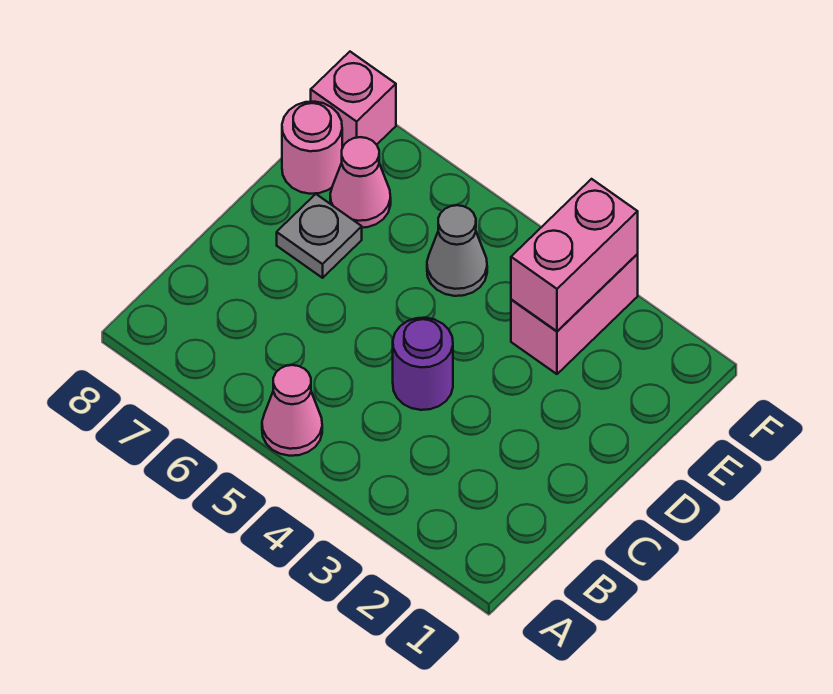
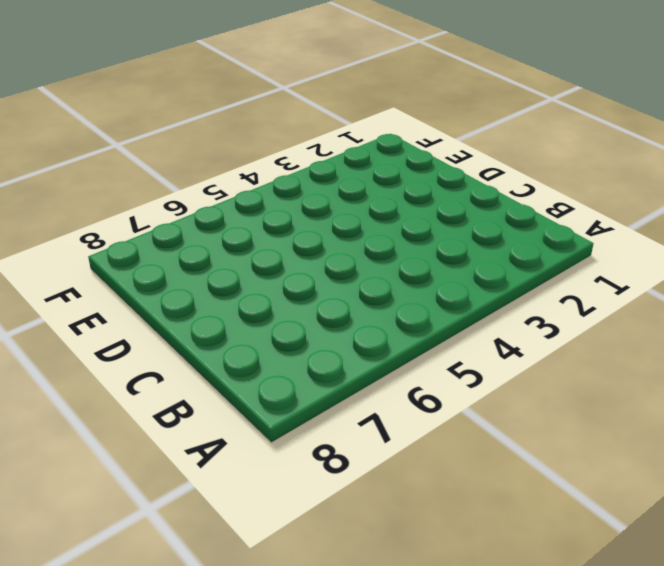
none -> pink 1x1 cone [262,365,322,456]
none -> purple 1x1 round brick [393,318,453,410]

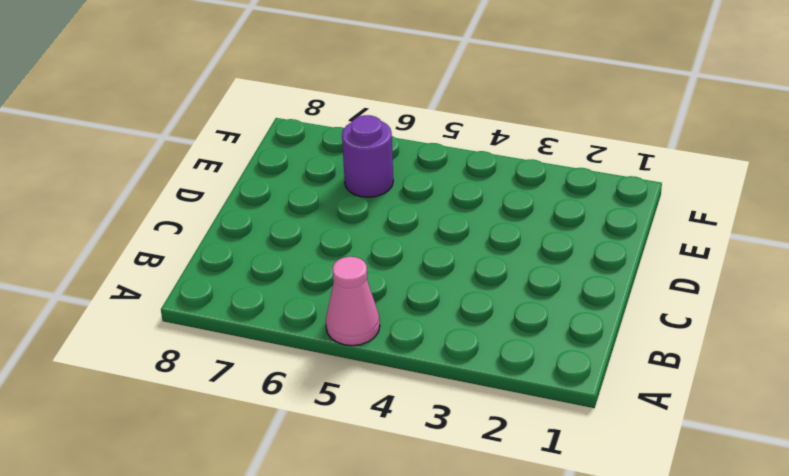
purple 1x1 round brick [342,115,393,197] -> purple 1x1 round brick moved to [393,318,453,410]
none -> grey 1x1 plate [277,194,362,278]
none -> pink 1x2 brick [511,254,638,374]

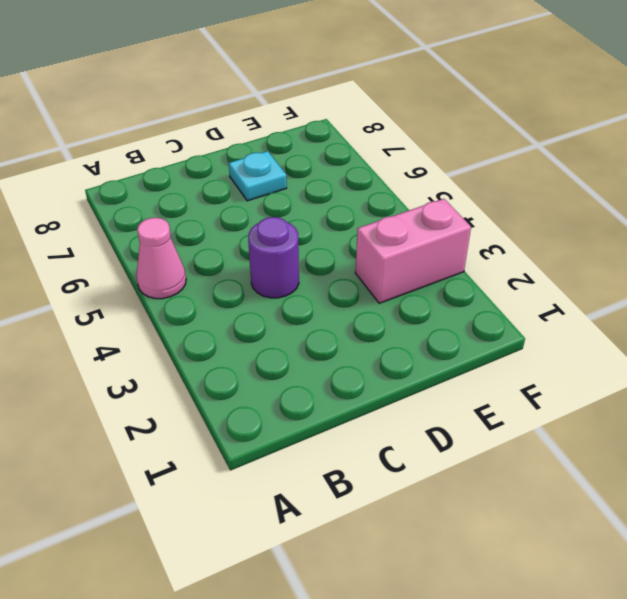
cyan 1x1 plate [229,151,287,201] -> grey 1x1 plate [277,194,362,278]
none -> grey 1x1 cone [427,205,487,296]
none -> pink 1x1 cone [330,137,391,228]

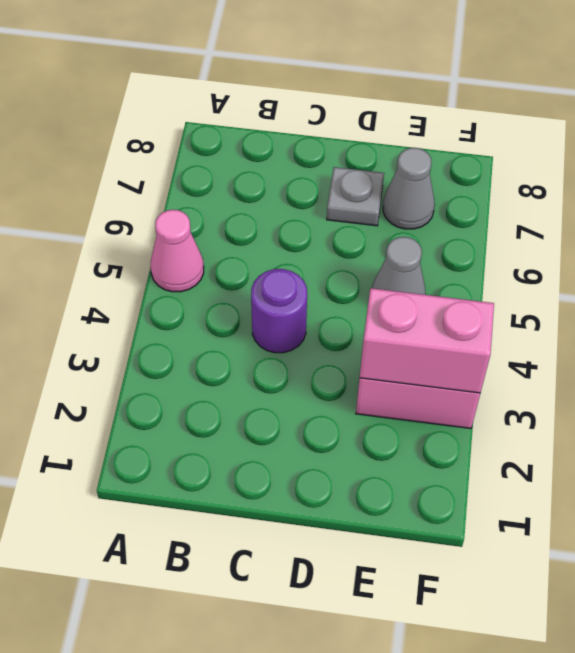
grey 1x1 cone [383,148,435,229] -> pink 1x1 cone [330,137,391,228]
none -> pink 1x1 round brick [282,102,342,194]
none -> pink 1x1 brick [311,52,396,148]

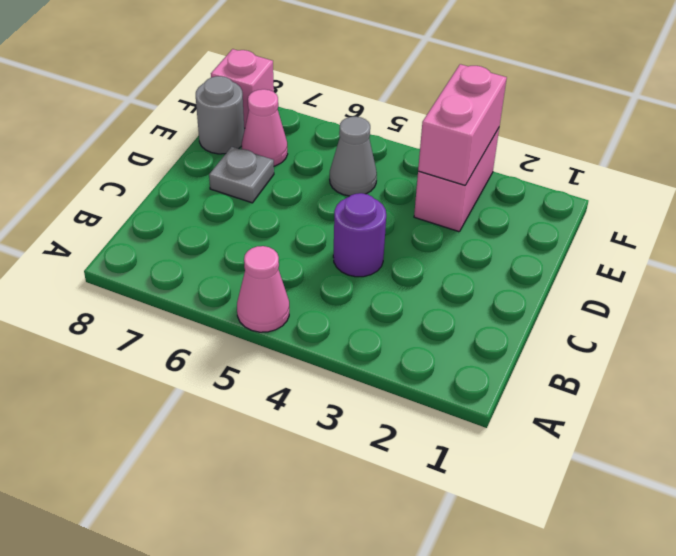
grey 1x1 round brick [196,76,244,154] -> pink 1x1 round brick [282,102,342,194]

